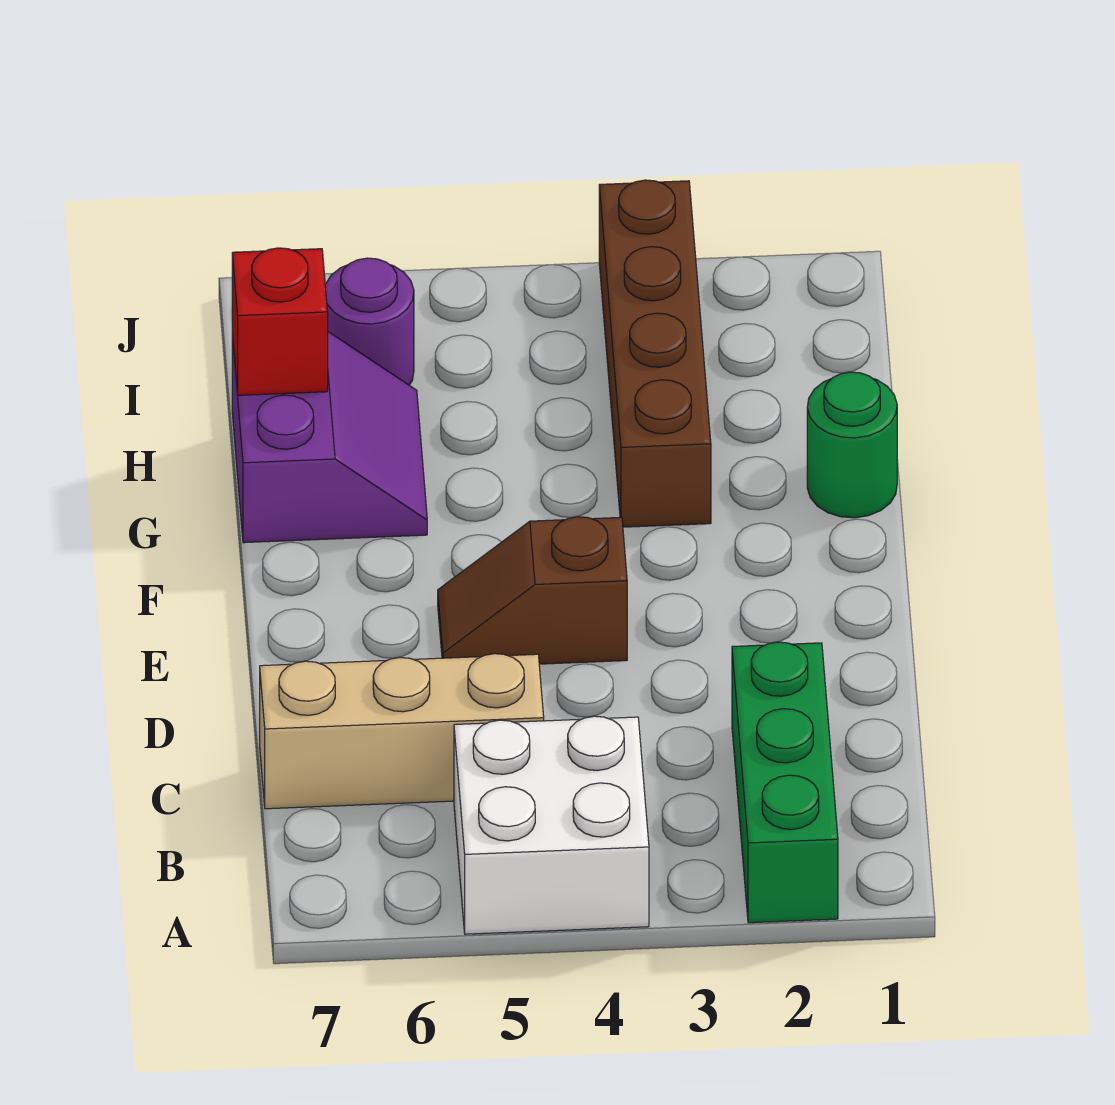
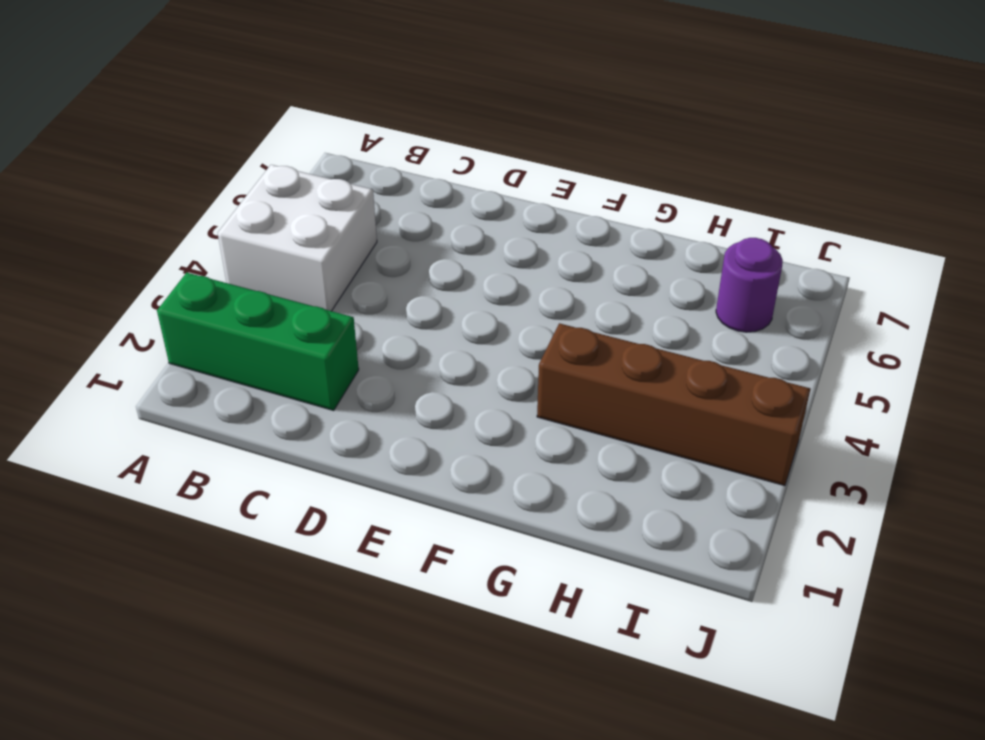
none -> tan 1x3 brick [260,654,544,809]
none -> brown 1x2 slope [438,517,627,664]

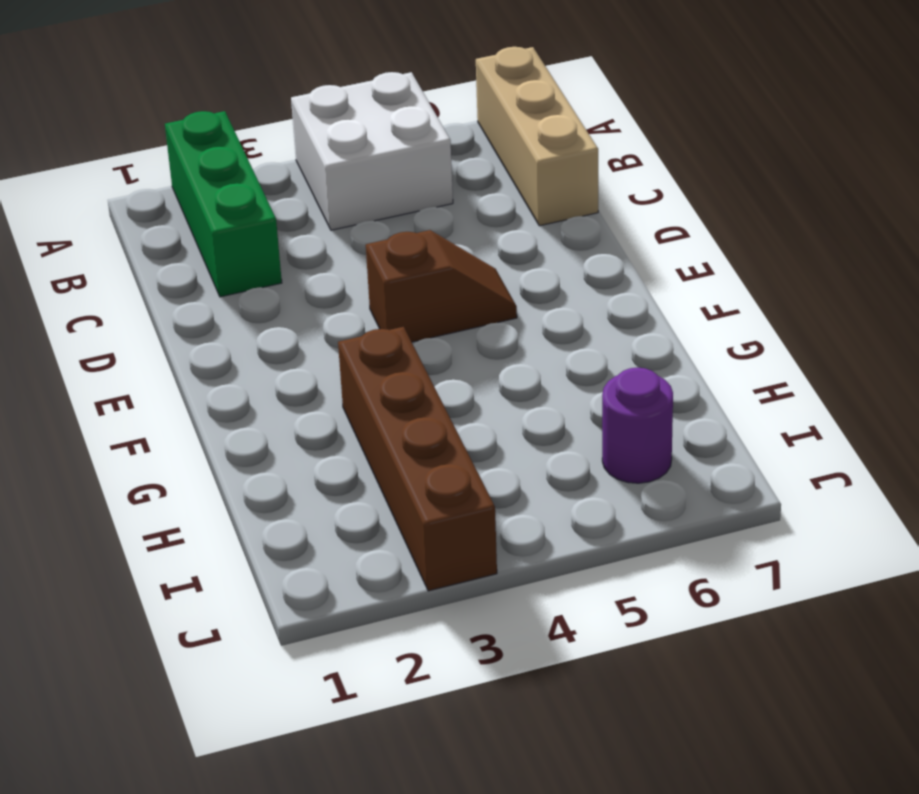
tan 1x3 brick [476,47,598,226] -> tan 1x3 brick turned to [260,654,544,809]
none -> green 1x1 round brick [807,372,897,518]
none -> purple 2x2 slope [232,332,427,543]

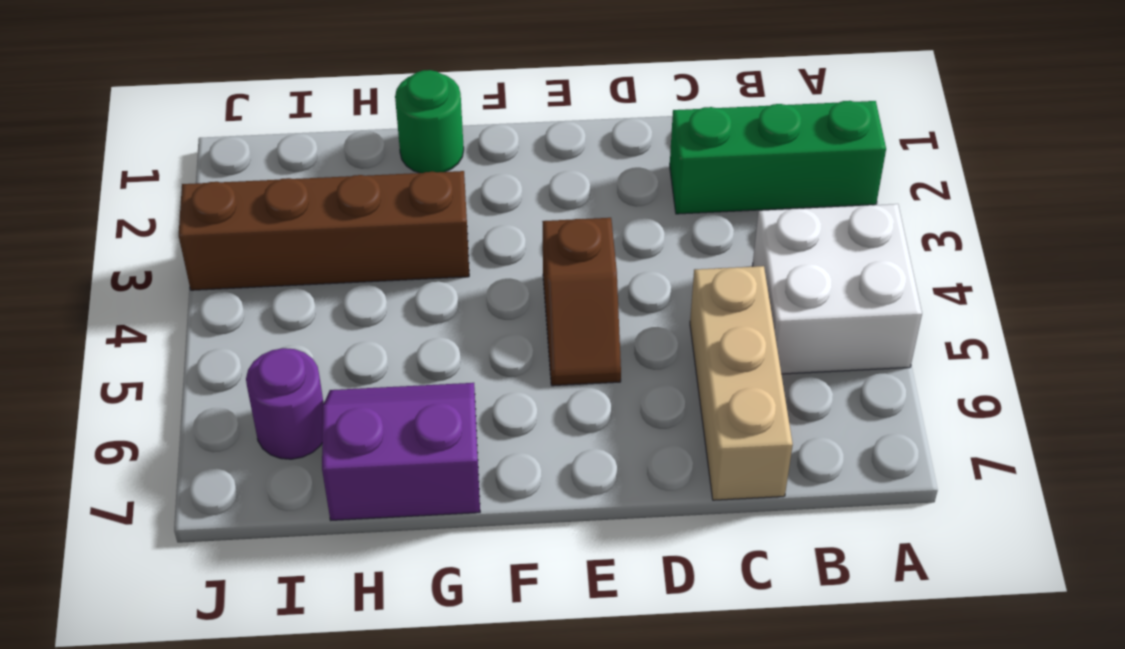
none -> red 1x1 brick [232,248,328,395]

